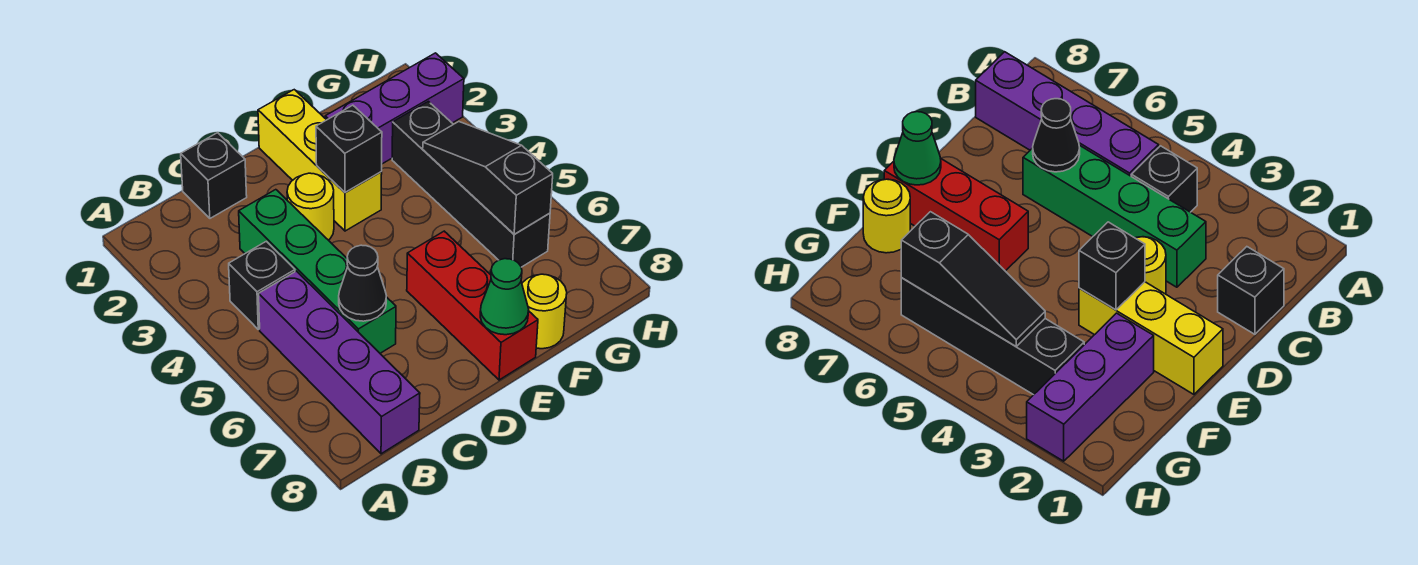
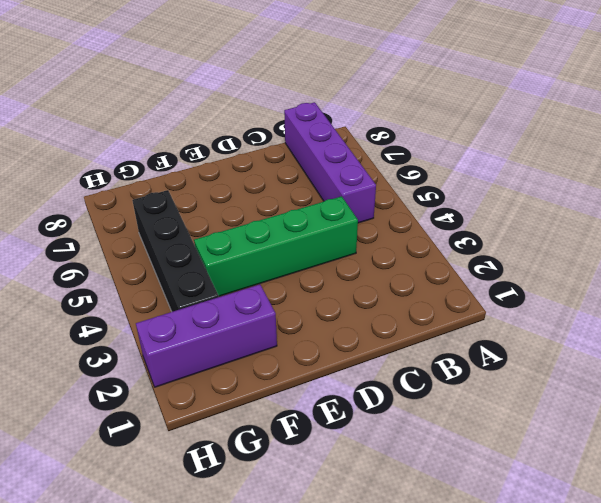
green 1x4 brick [194,196,358,296] -> green 1x4 brick turned to [239,190,396,353]
none -> black 1x1 brick [229,241,295,329]
none -> black 1x1 brick [181,133,247,218]
none -> yellow 1x1 round brick [287,173,334,240]

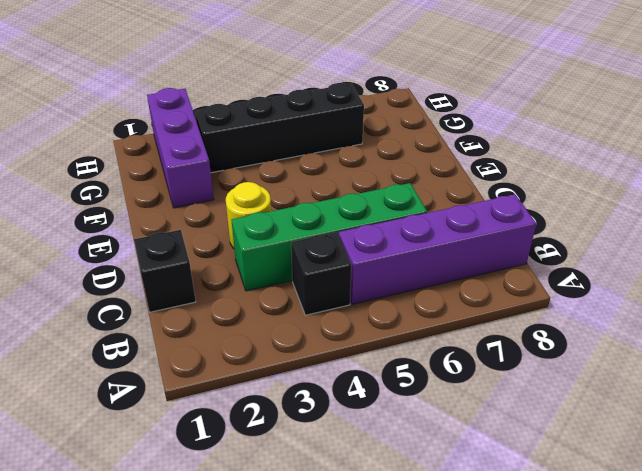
none -> yellow 1x3 brick [258,90,382,231]
none -> red 1x3 brick [407,231,538,380]
none -> yellow 1x1 round brick [522,274,567,349]

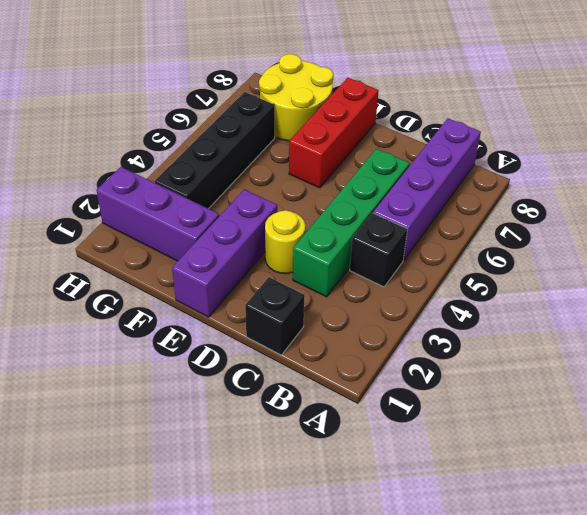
purple 1x3 brick [172,190,277,317] -> yellow 1x3 brick [258,90,382,231]
yellow 2x2 round brick [259,54,333,141] -> yellow 1x1 round brick [522,274,567,349]
none -> black 1x1 cone [339,245,386,321]
none -> black 1x1 brick [316,105,382,193]
none -> green 1x1 cone [480,259,529,335]

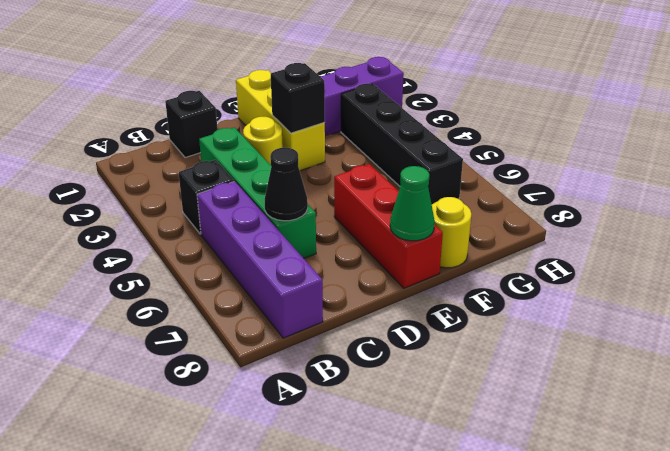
none -> black 1x3 slope [423,122,553,234]

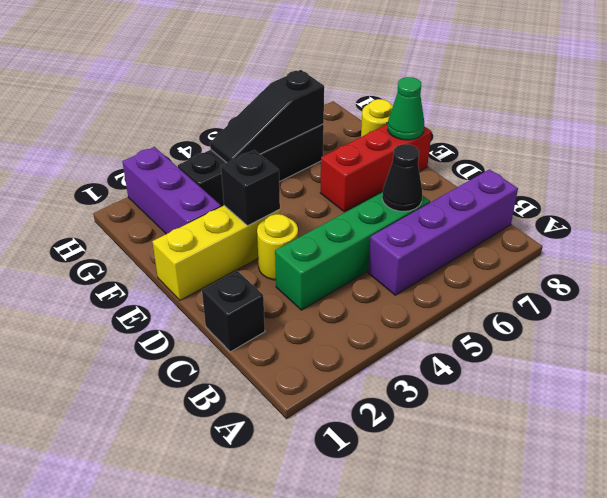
none -> black 1x1 brick [229,241,295,329]

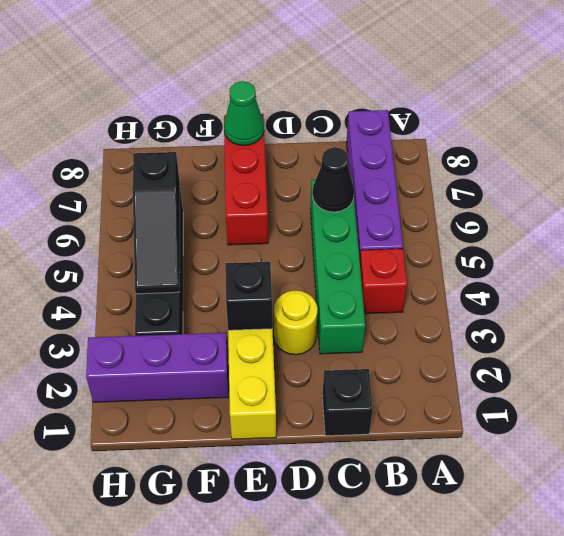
red 1x1 brick [360,249,407,314] -> black 1x1 brick [229,241,295,329]
none -> yellow 1x1 round brick [522,274,567,349]

